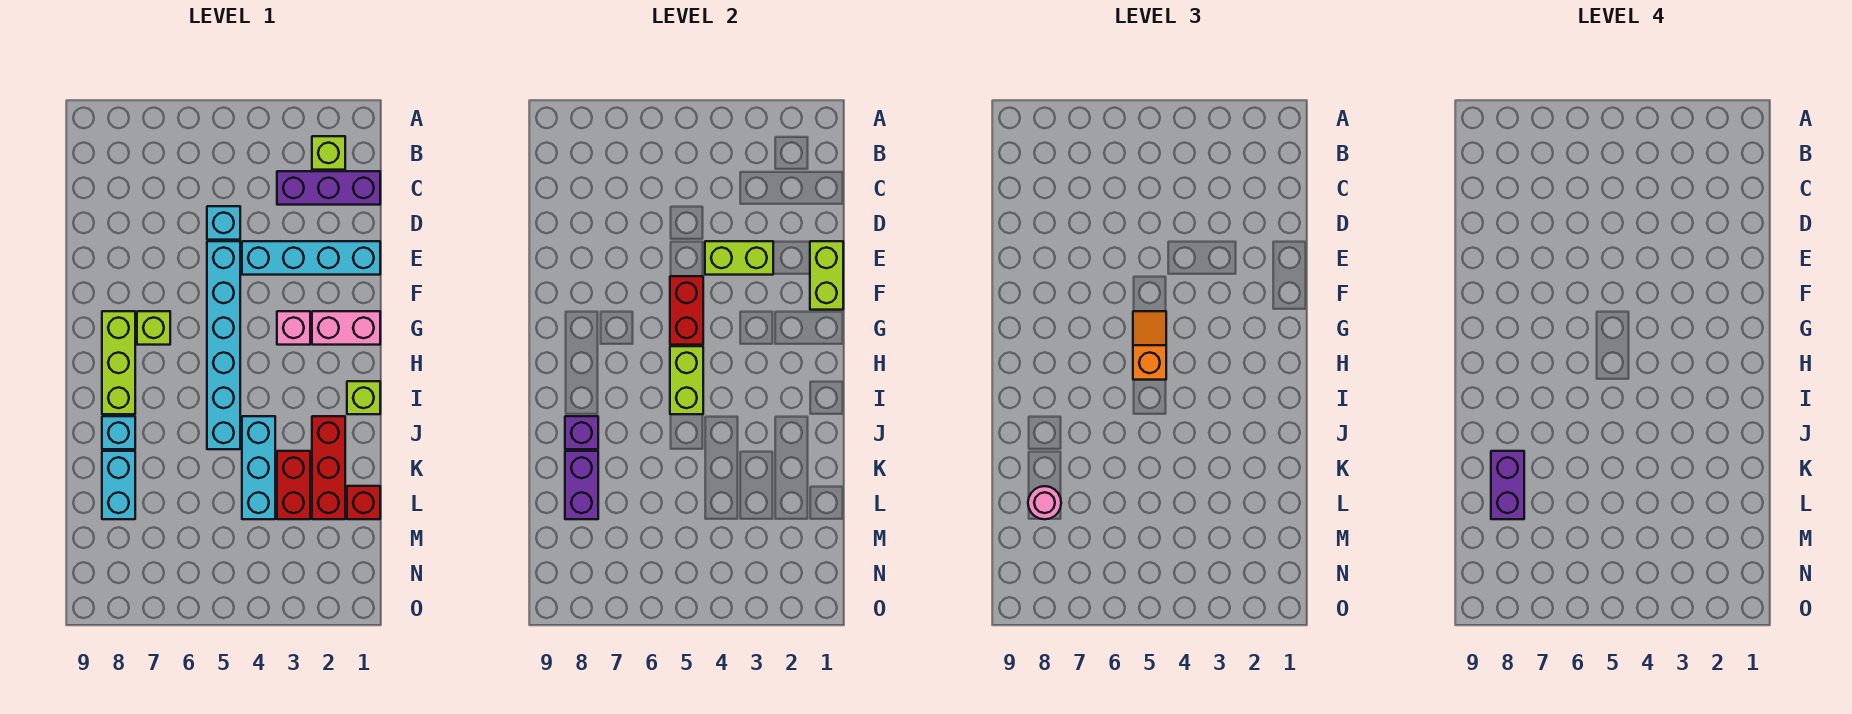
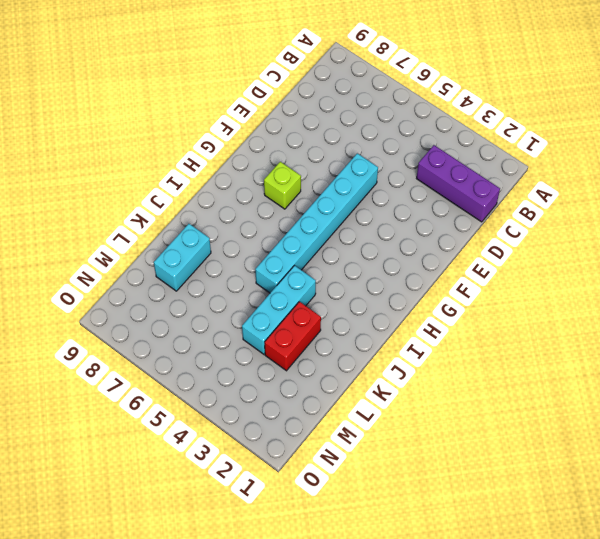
none -> lime 1x1 brick [312,136,345,170]
none -> cyan 1x1 brick [207,206,240,240]
none -> cyan 1x4 brick [242,241,380,275]

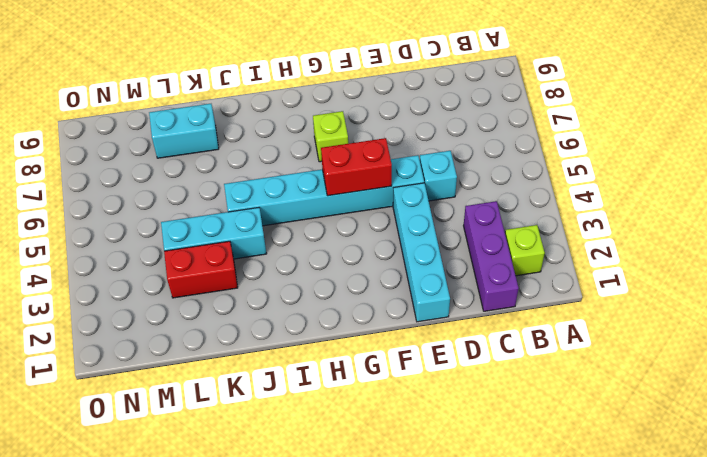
none -> pink 1x2 brick [312,311,380,345]
none -> pink 1x1 brick [277,311,310,345]
none -> lime 1x3 brick [102,311,135,414]

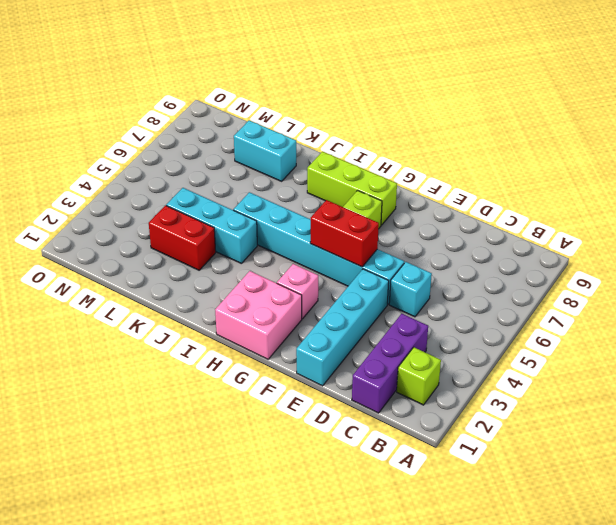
pink 2x2 brick [215,271,302,359] -> pink 1x2 brick [312,311,380,345]
none -> lime 1x1 brick [347,381,380,414]
none -> red 1x3 brick [312,416,345,519]
none -> cyan 1x1 brick [102,416,135,449]

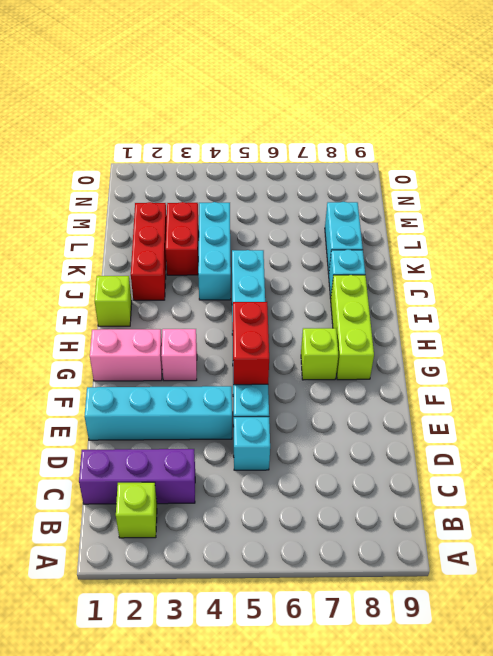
none -> red 1x1 brick [347,486,380,519]
none -> lime 1x2 brick [810,241,843,310]
none -> lime 1x2 brick [705,241,773,275]

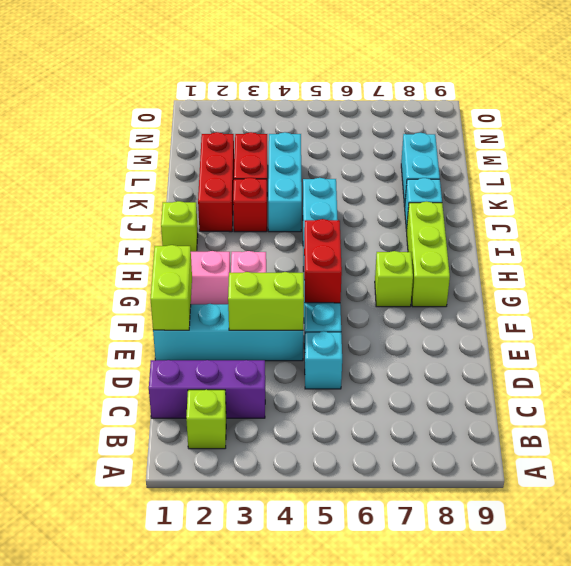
red 1x1 brick [233,178,267,232] -> red 1x1 brick moved to [347,486,380,519]
none -> lime 1x2 brick [670,346,703,414]
none -> purple 1x1 brick [565,416,598,449]
none -> purple 1x2 brick [565,451,598,519]

